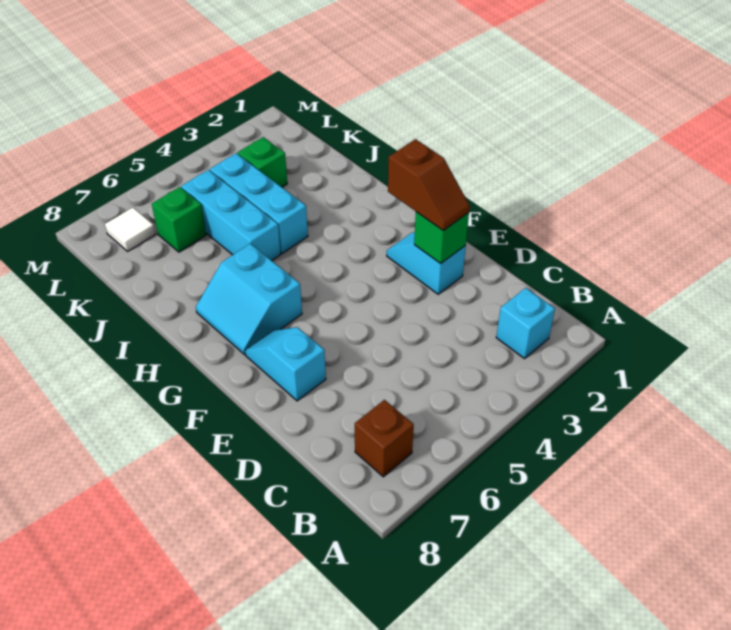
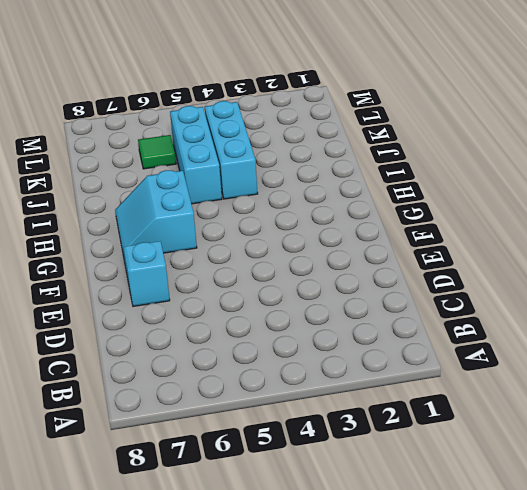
green 1x1 tile [138,135,176,169] -> green 1x1 brick [152,187,206,252]
none -> cyan 1x1 brick [496,288,555,359]
none -> brown 1x1 brick [355,400,414,477]
none -> cyan 1x2 slope [387,232,466,294]

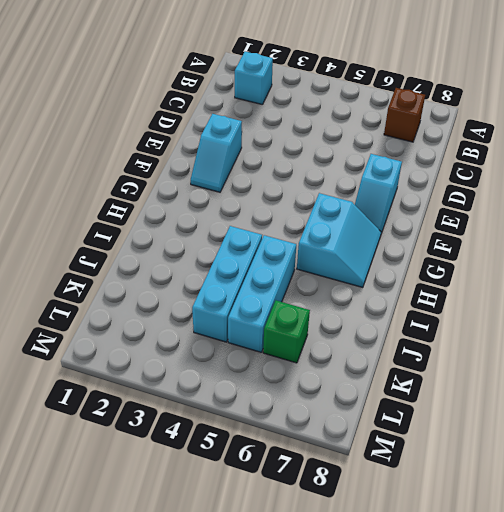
none -> green 1x1 brick [238,137,287,187]
none -> white 1x1 tile [105,208,155,251]
none -> green 1x1 brick [414,212,469,264]

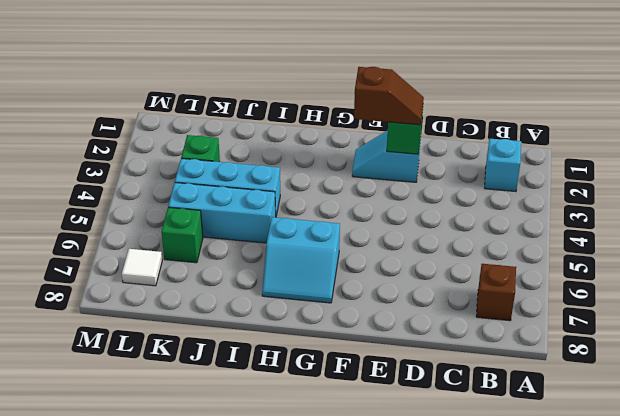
none -> cyan 1x2 slope [245,327,326,401]

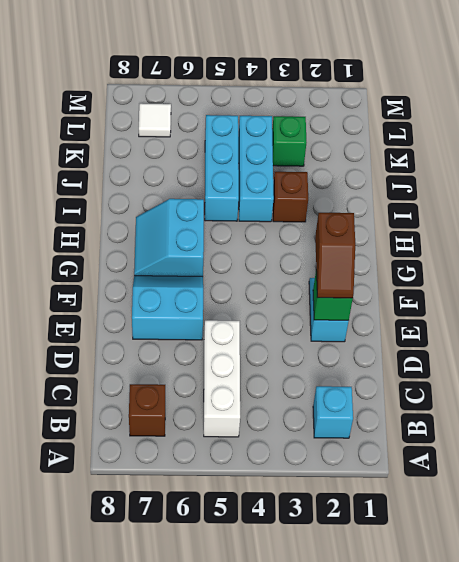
white 1x3 brick [204,320,240,437] -> none
cyan 2x2 slope [132,276,203,340] -> cyan 1x2 slope [245,327,326,401]
brown 1x1 brick [273,172,308,222] -> none
none -> green 1x1 brick [152,187,206,252]

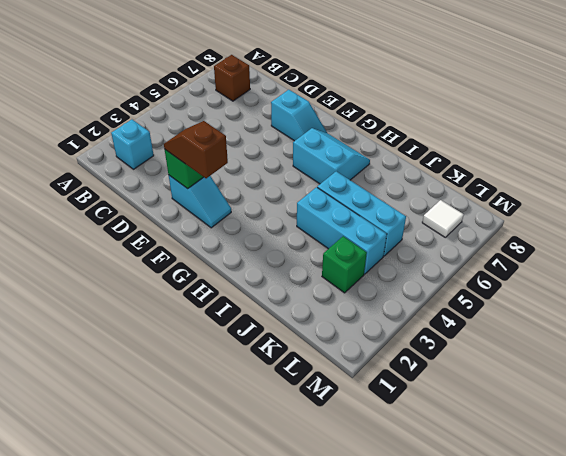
none -> green 1x1 brick [152,187,206,252]

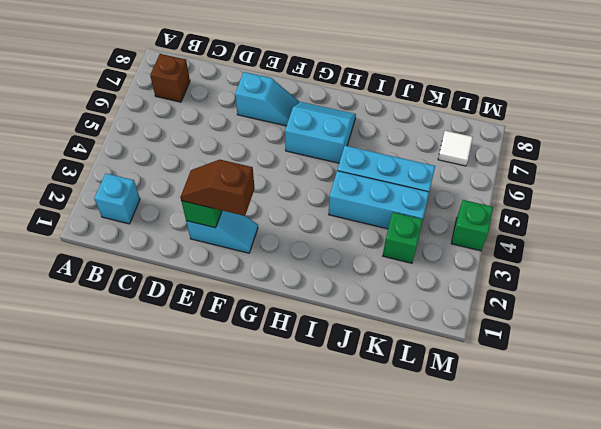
green 1x1 brick [451,200,493,251] -> green 1x1 brick moved to [152,187,206,252]

